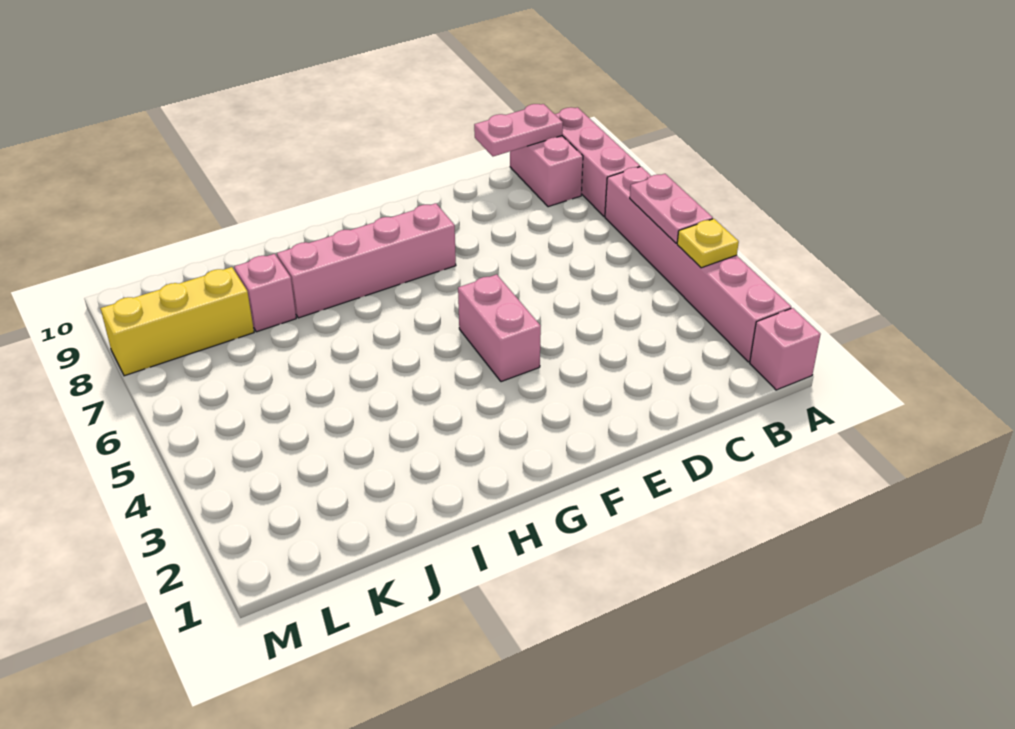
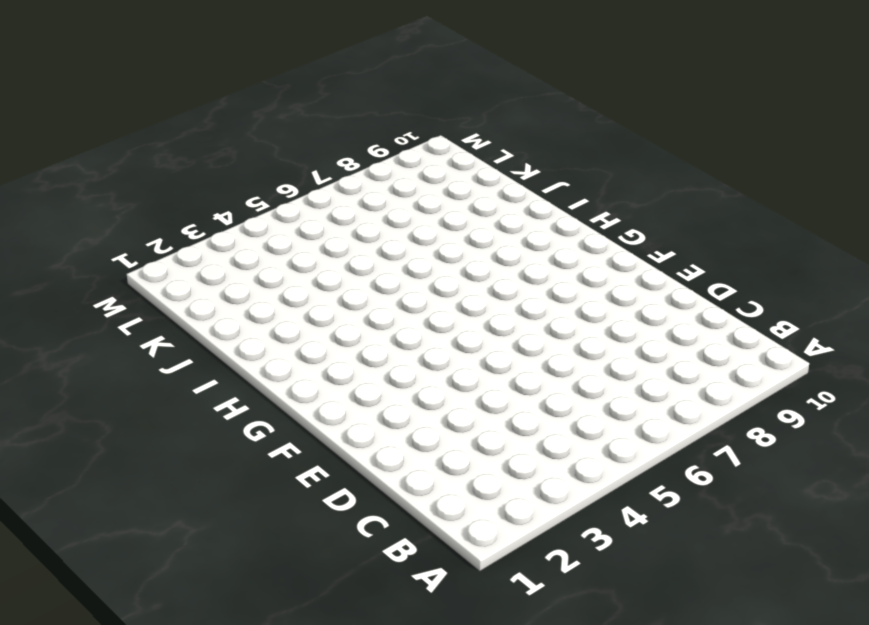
none -> pink 1x1 brick [750,308,821,390]
none -> pink 1x6 brick [605,167,791,362]

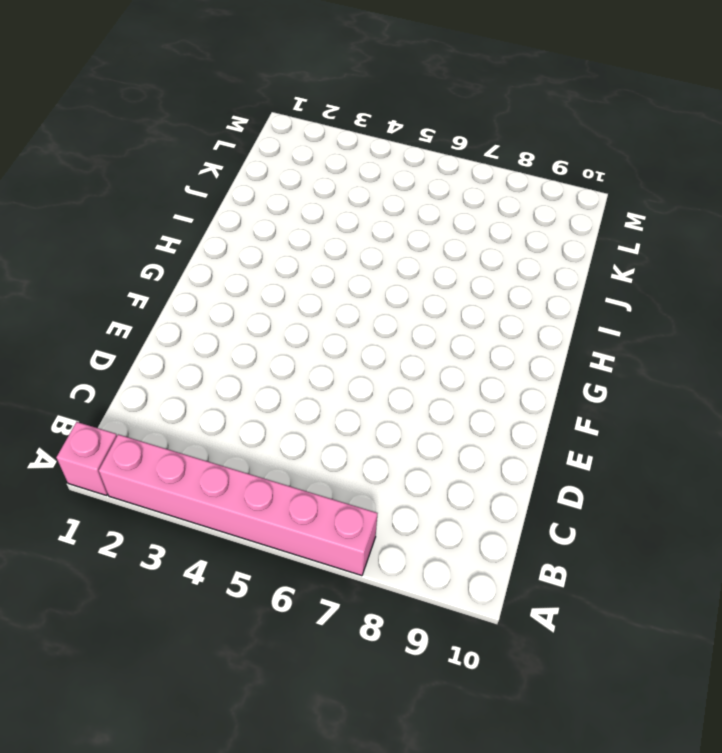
none -> pink 1x3 brick [555,107,640,216]
none -> pink 1x2 brick [510,136,583,207]

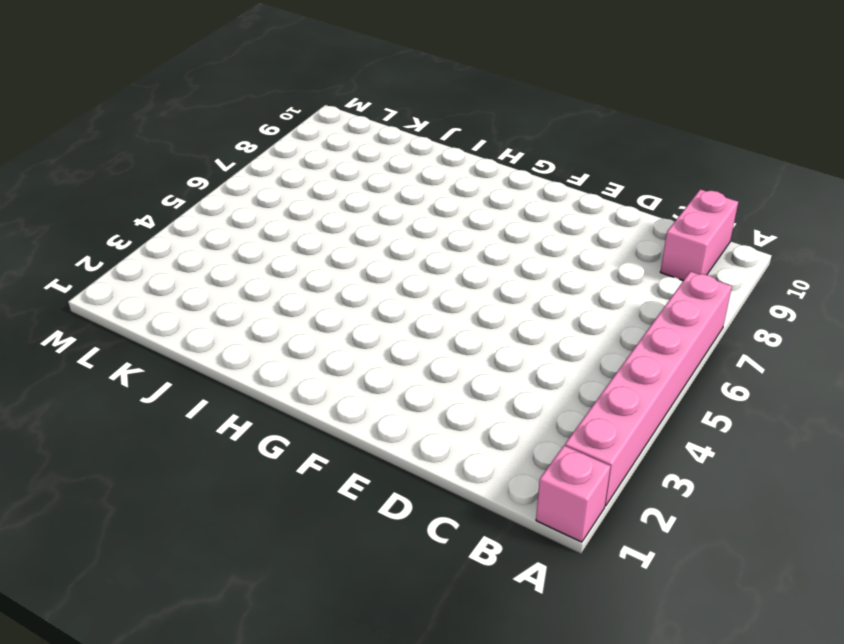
none -> pink 1x3 brick [555,107,640,216]
none -> pink 1x2 brick [458,274,541,382]

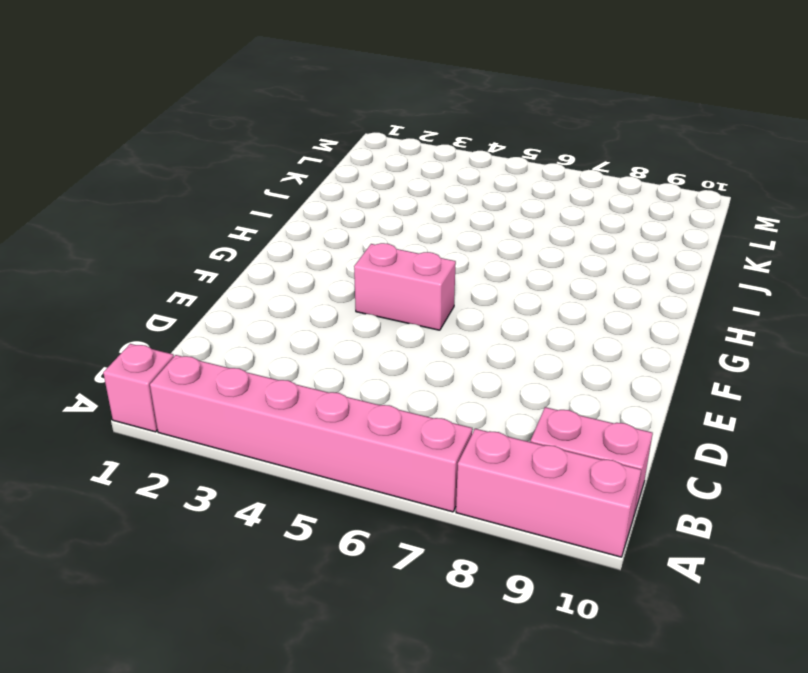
none -> pink 1x4 brick [277,203,456,318]
none -> pink 1x1 brick [234,254,296,332]

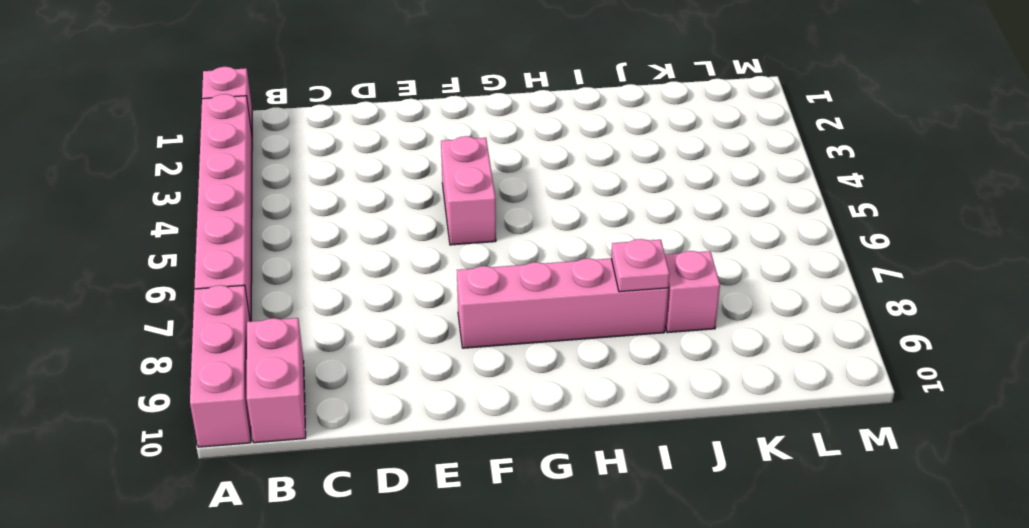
pink 1x1 plate [611,239,670,292] -> none
none -> yellow 1x3 brick [100,267,254,376]
none -> yellow 1x1 plate [677,219,739,268]

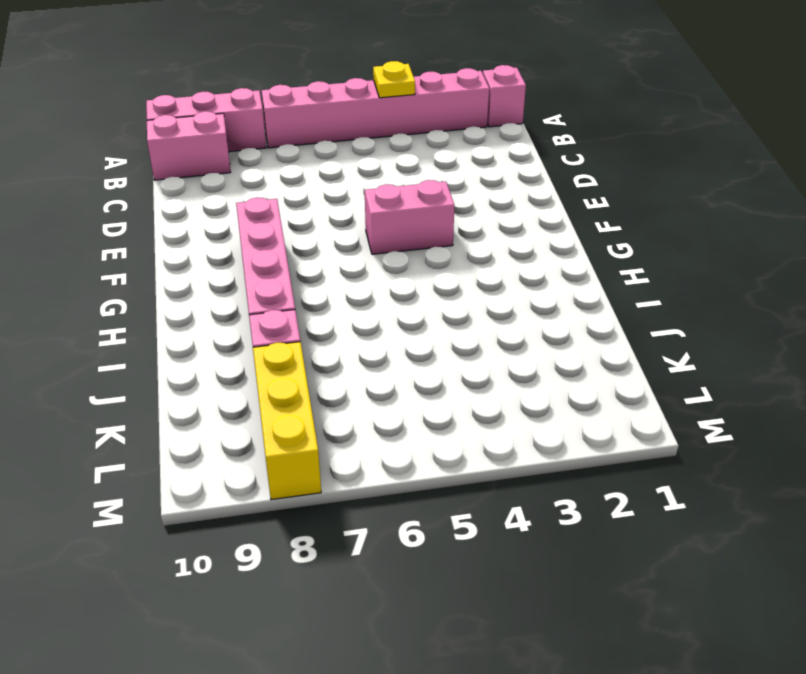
none -> pink 1x2 plate [630,174,713,243]
none -> pink 1x2 plate [474,104,563,156]

